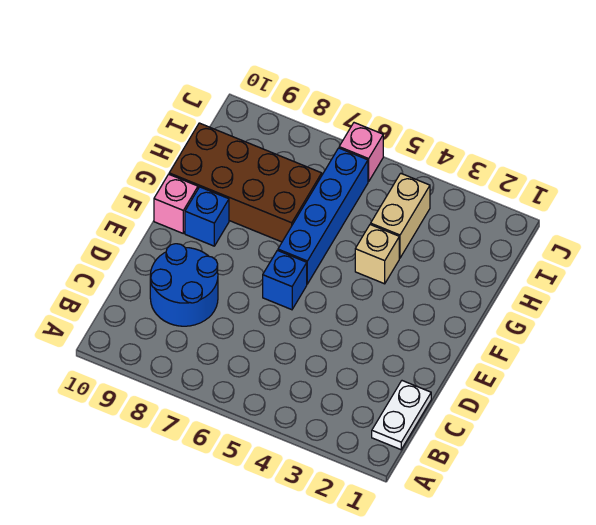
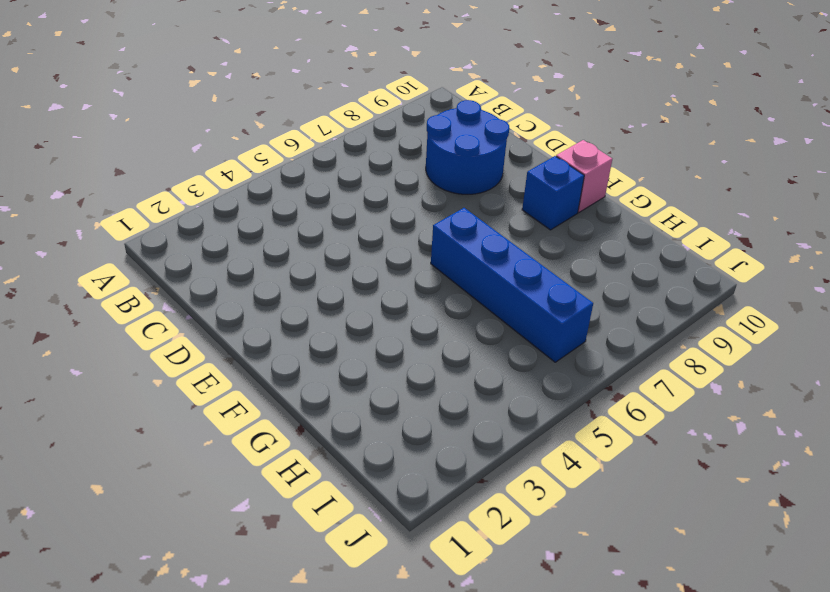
none -> white 1x2 plate [372,381,431,450]
none -> blue 1x1 brick [263,250,307,310]

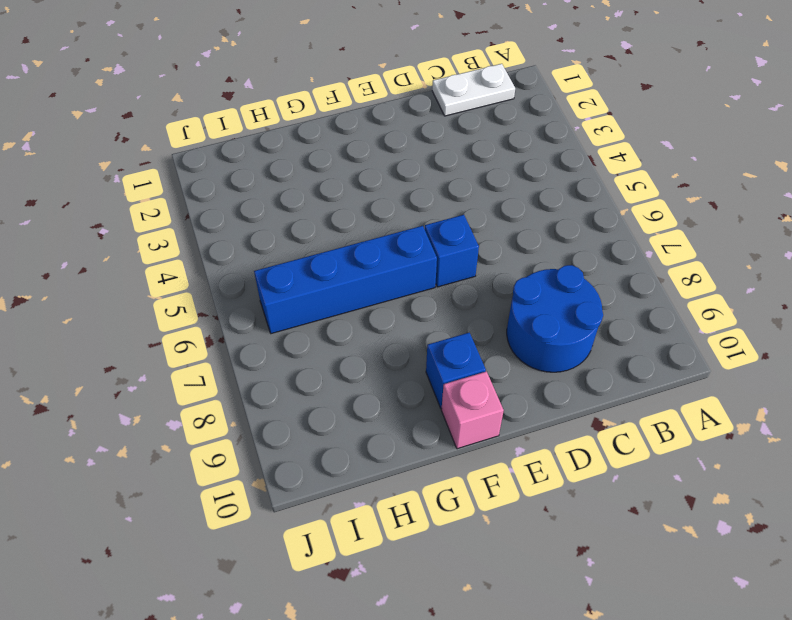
none -> tan 1x1 brick [355,224,399,284]
none -> brown 2x4 brick [169,123,322,242]

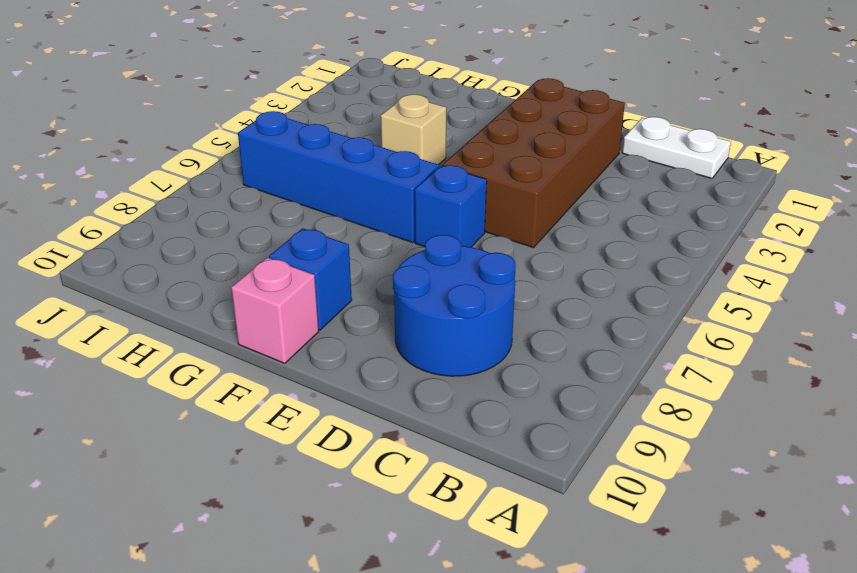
brown 2x4 brick [443,78,625,248] -> brown 2x4 brick moved to [169,123,322,242]
none -> tan 1x2 brick [371,173,430,258]
none -> pink 1x1 brick [339,123,383,182]

